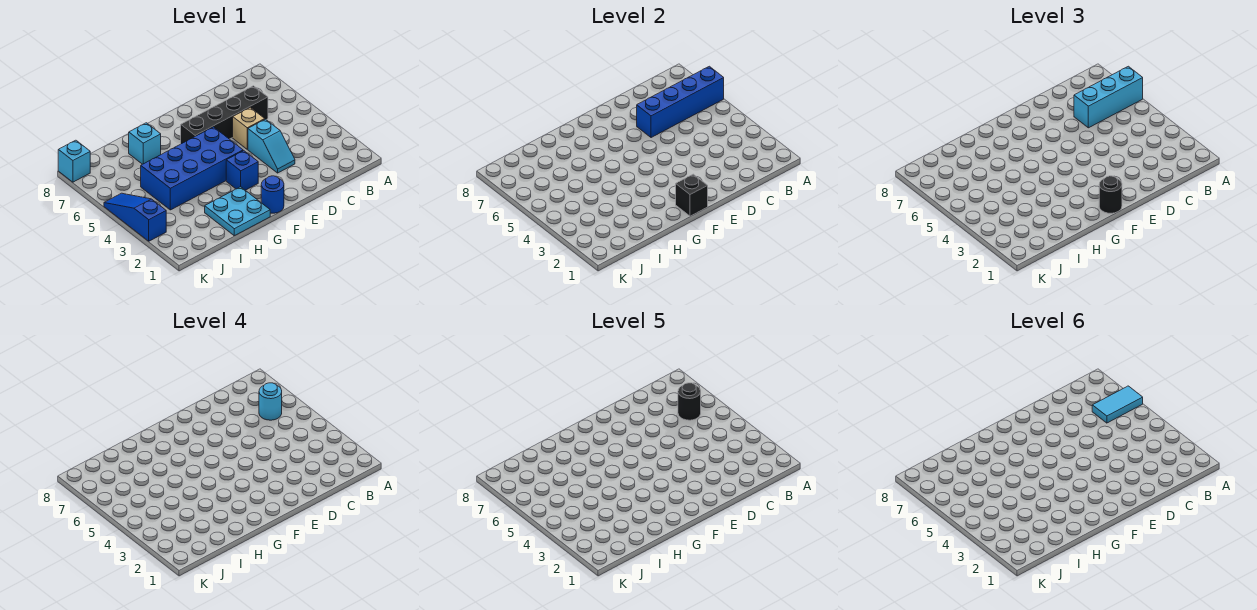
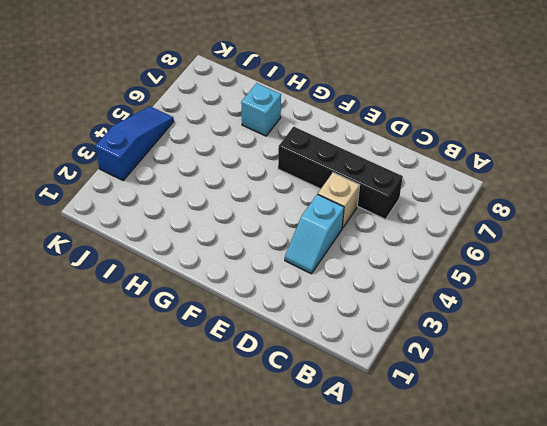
none -> blue 1x1 round brick [261,176,284,213]
none -> blue 1x1 brick [226,151,258,190]
none -> blue 2x4 brick [141,127,243,210]

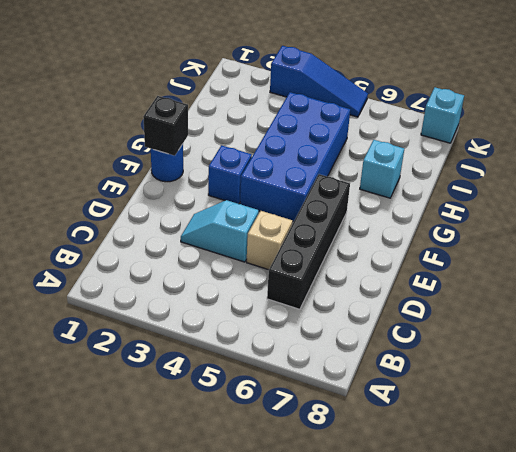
none -> cyan 2x2 plate [205,187,270,236]
none -> blue 1x4 brick [637,66,724,138]
none -> cyan 1x3 brick [1074,66,1143,128]

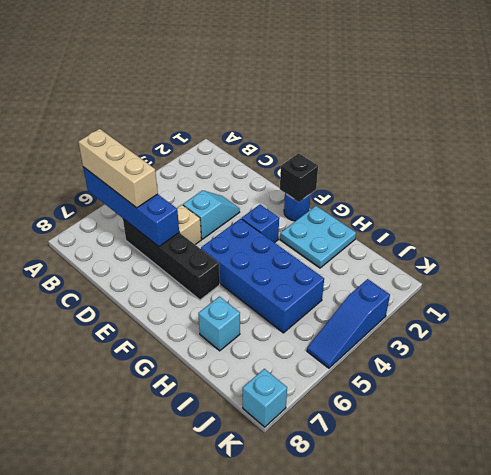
tan 1x3 brick [78,129,158,208] -> cyan 1x3 brick [1074,66,1143,128]
none -> black 1x1 round brick [1099,176,1122,213]
none -> cyan 1x1 round brick [259,383,282,420]
none -> black 1x1 round brick [678,383,701,420]

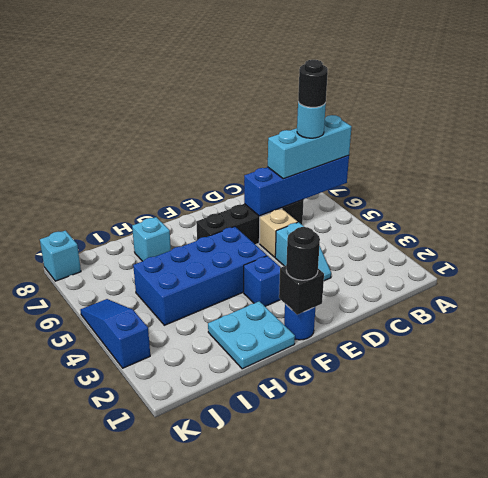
none -> cyan 1x2 tile [1092,386,1143,423]

